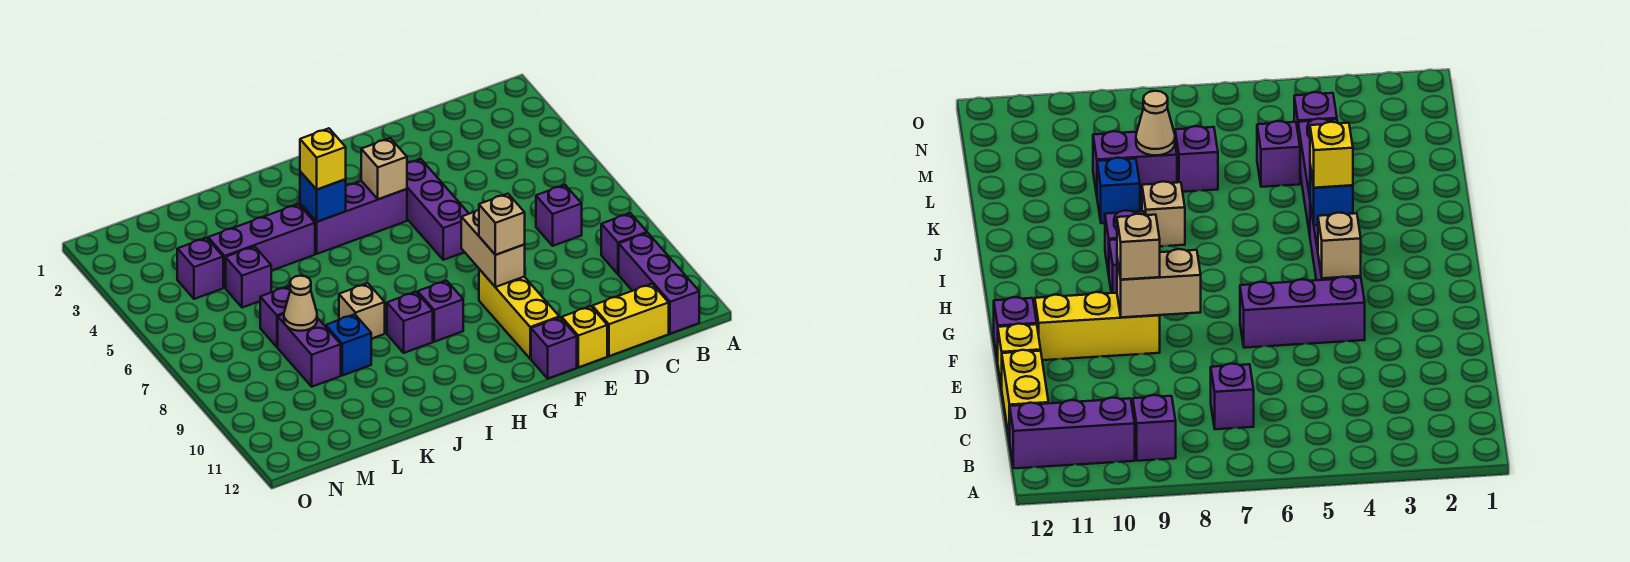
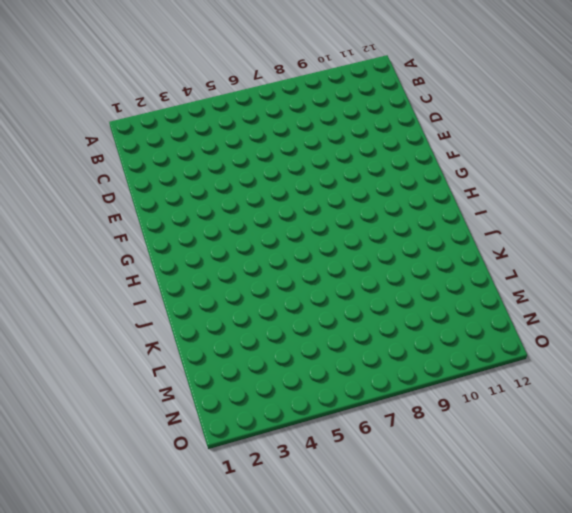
none -> purple 1x1 brick [601,213,647,274]
none -> purple 1x3 brick [619,233,699,334]
none -> purple 1x1 brick [536,185,582,246]

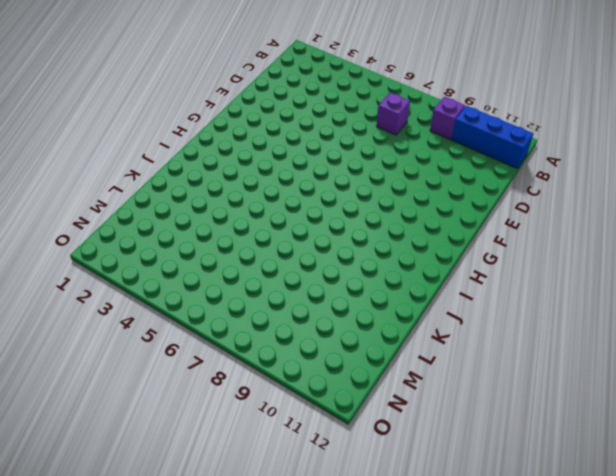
blue 1x3 brick [452,106,533,169] -> purple 1x3 brick [619,233,699,334]
none -> yellow 1x2 brick [592,284,669,356]
none -> yellow 1x1 brick [562,306,607,367]
none -> purple 1x3 brick [407,159,469,260]

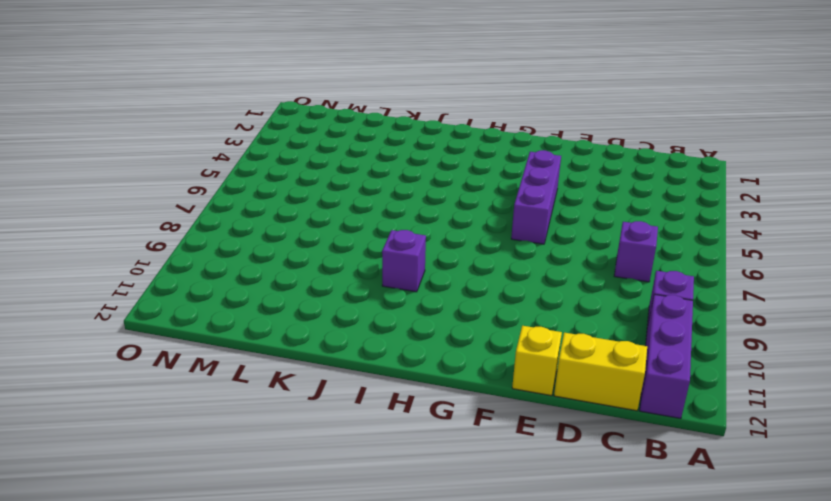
none -> yellow 1x3 brick [479,269,559,359]
none -> purple 1x1 brick [531,318,577,379]
none -> purple 1x3 brick [300,181,407,254]

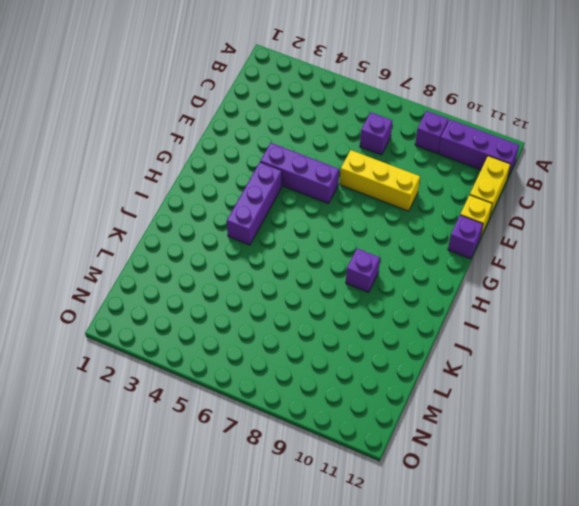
yellow 1x3 brick [340,150,420,211] -> yellow 1x3 brick moved to [479,269,559,359]
none -> purple 1x1 brick [418,281,463,342]
none -> purple 1x3 brick [208,204,315,288]
none -> tan 1x1 brick [339,283,385,339]

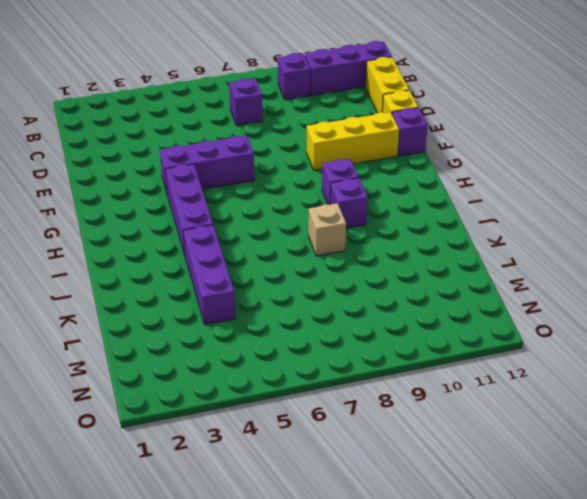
none -> blue 1x1 brick [326,314,371,375]
none -> purple 1x1 brick [226,246,271,308]
none -> purple 1x1 brick [260,286,290,347]

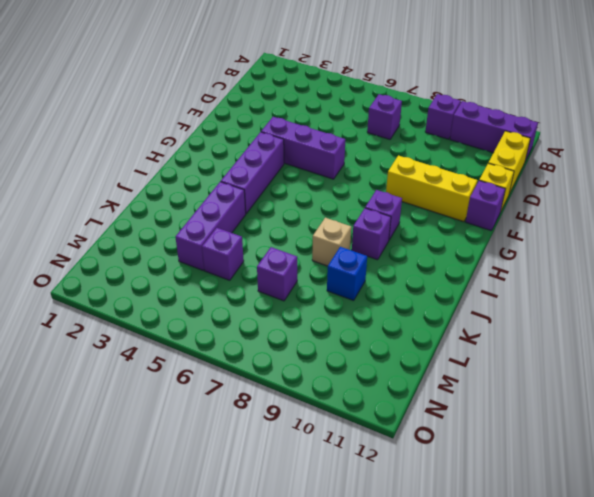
none -> purple 1x2 brick [278,314,341,387]
none -> purple 1x1 brick [177,238,223,299]
none -> tan 1x2 brick [461,209,525,287]

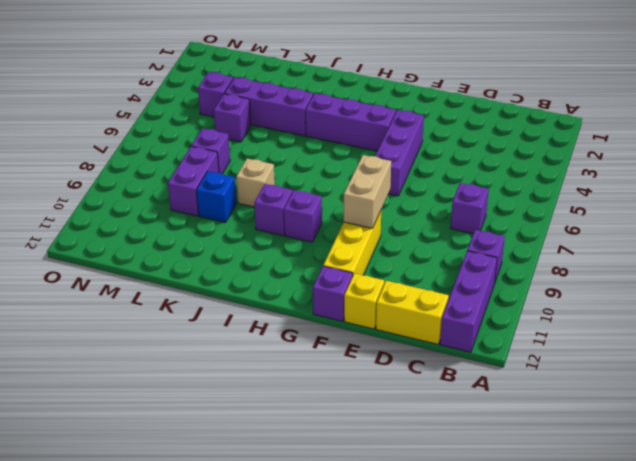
none -> tan 1x1 brick [361,138,407,199]
none -> blue 1x1 brick [300,171,346,222]
none -> tan 1x1 cone [284,276,317,331]

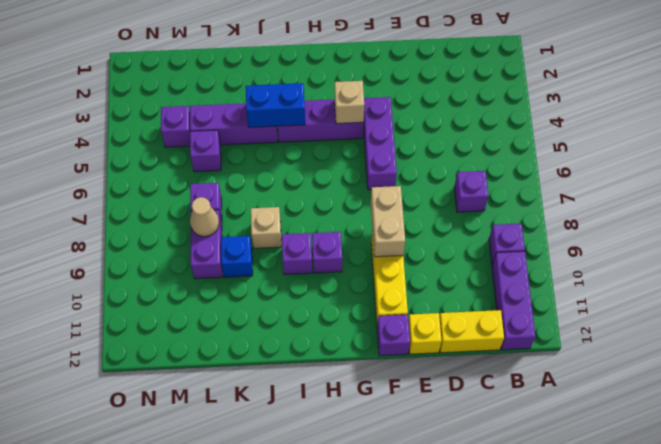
blue 1x2 brick [246,83,305,127] -> blue 1x1 brick [300,171,346,222]
none -> tan 1x1 brick [479,194,525,255]
none -> yellow 1x1 brick [300,128,346,190]

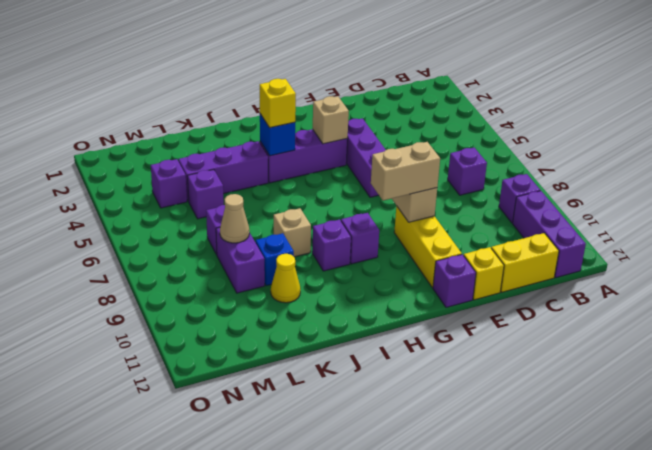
tan 1x2 brick [371,142,440,200] -> tan 1x1 brick [479,194,525,255]
yellow 1x1 cone [271,254,300,303] -> none

